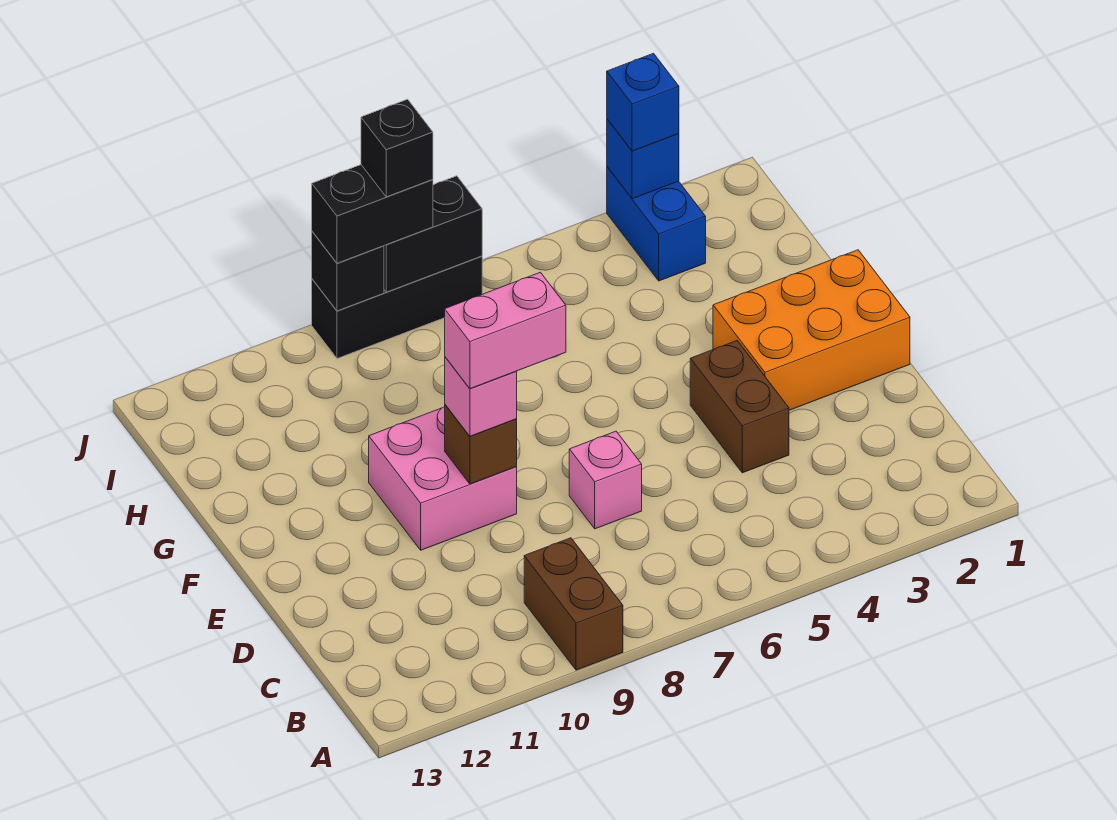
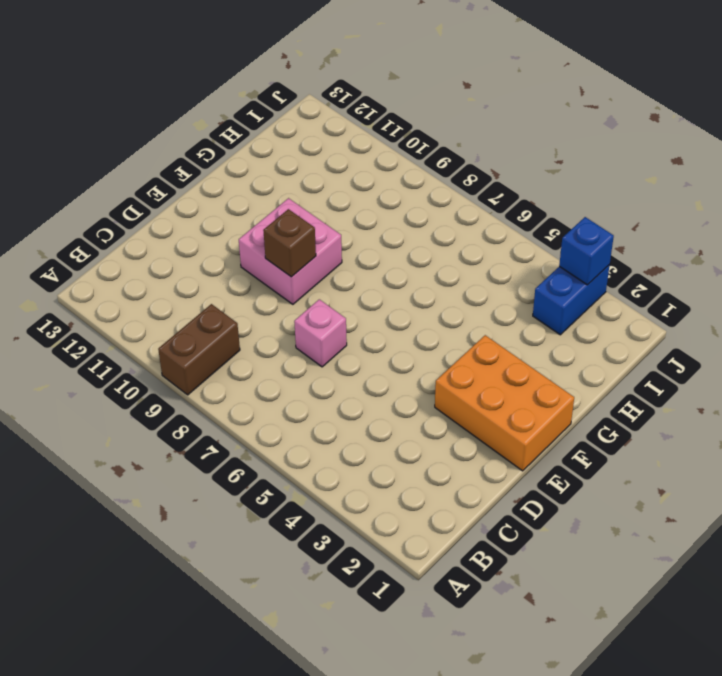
none -> brown 1x2 brick [690,341,789,473]
none -> black 1x3 brick [312,256,482,359]
none -> black 1x2 brick [384,176,482,292]

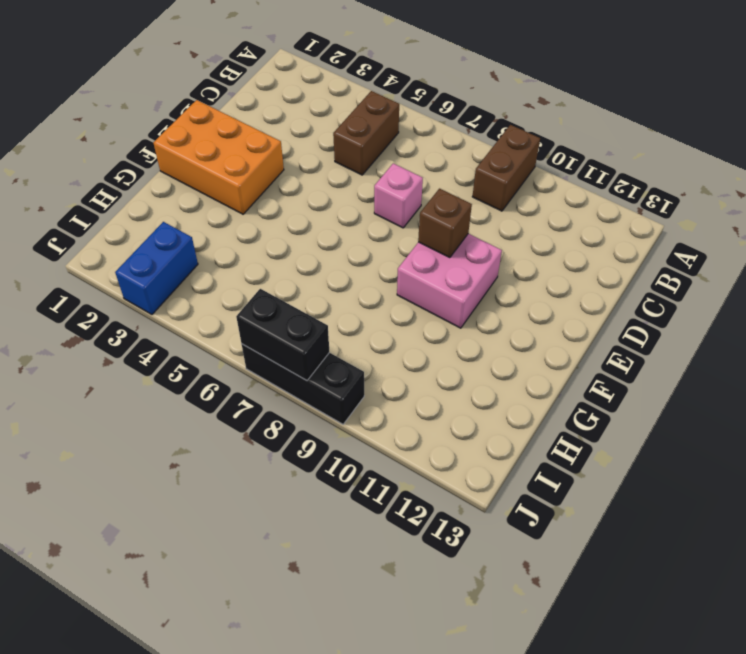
brown 1x2 brick [333,91,399,175] -> brown 1x2 brick moved to [690,341,789,473]
none -> blue 1x1 brick [607,119,679,199]
none -> black 1x1 brick [312,231,384,311]
none -> pink 1x1 brick [445,357,517,436]

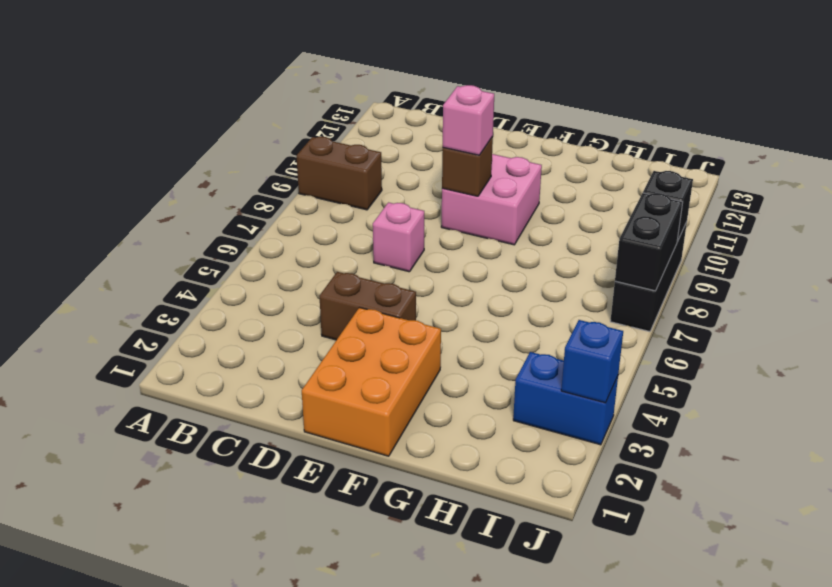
none -> blue 1x1 brick [607,53,679,151]
none -> black 1x2 brick [312,165,433,263]
none -> pink 1x2 brick [445,272,566,389]

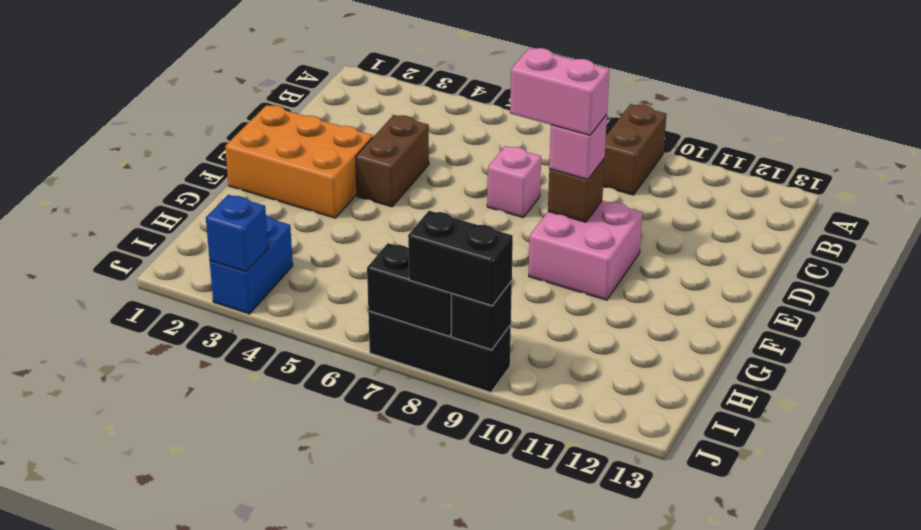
none -> blue 1x1 brick [607,53,679,151]
none -> black 1x1 brick [361,99,433,197]

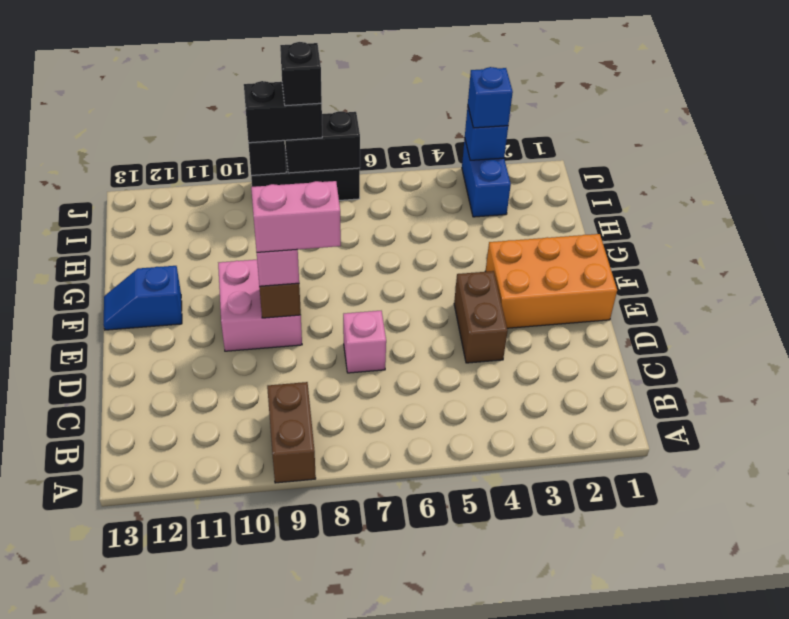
blue 1x2 slope [104,266,182,330] -> none

